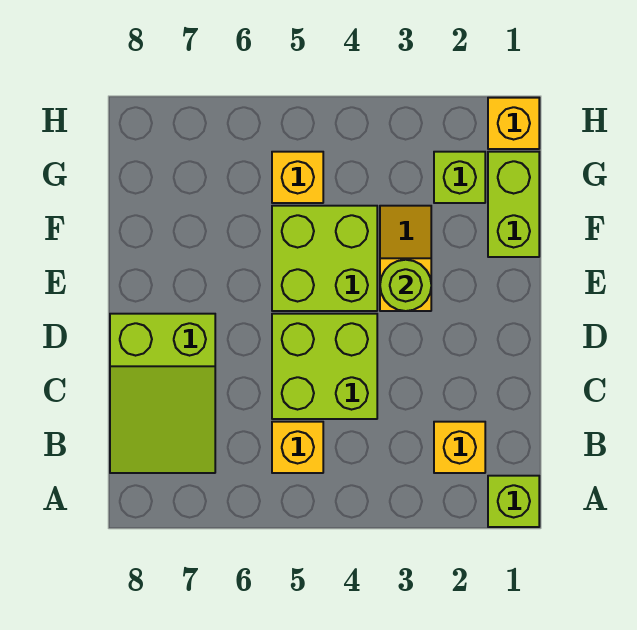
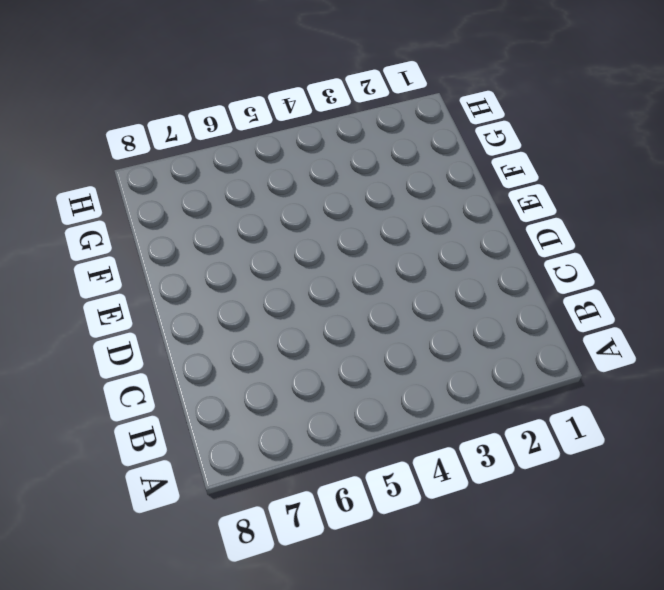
none -> lime 1x1 brick [488,476,539,527]
none -> yellow 1x1 brick [434,422,485,473]
none -> yellow 1x1 brick [272,422,323,473]

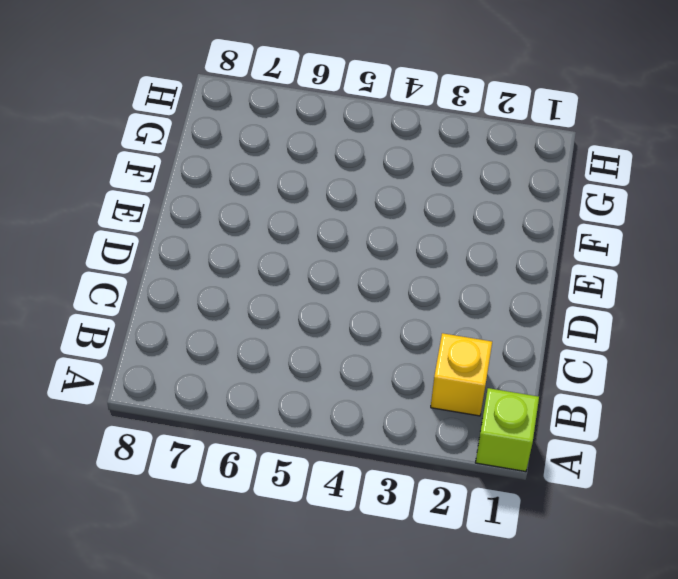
none -> yellow 1x1 brick [272,422,323,473]
none -> lime 2x3 slope [110,314,215,473]
none -> lime 2x2 brick [272,314,377,419]

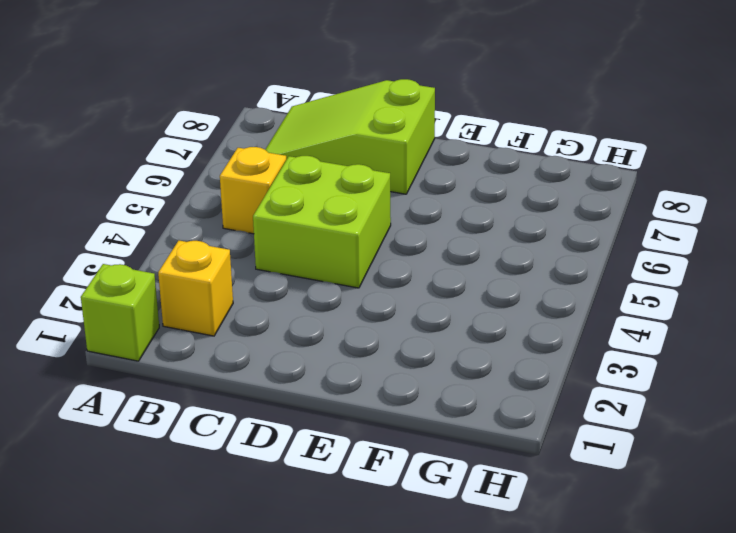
none -> yellow 1x2 slope [380,206,431,311]
none -> lime 2x2 brick [272,206,377,311]
none -> lime 1x2 brick [488,152,539,257]

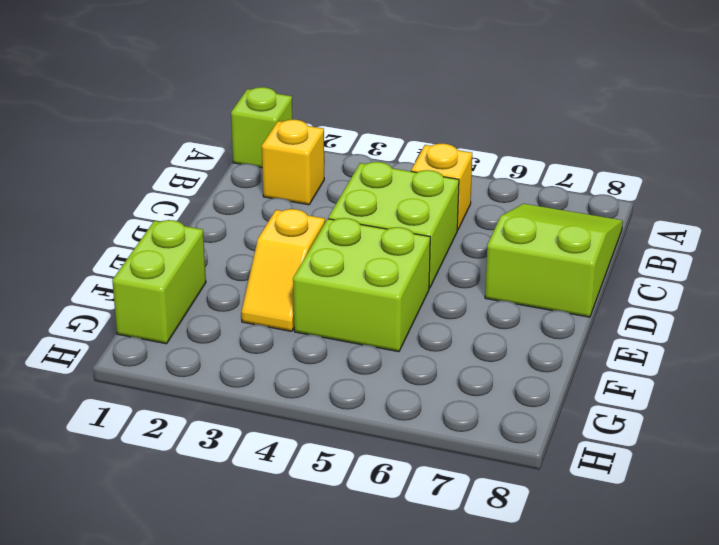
none -> lime 1x1 brick [434,152,485,203]
none -> yellow 1x1 brick [272,152,323,203]
none -> yellow 1x1 brick [488,98,539,149]

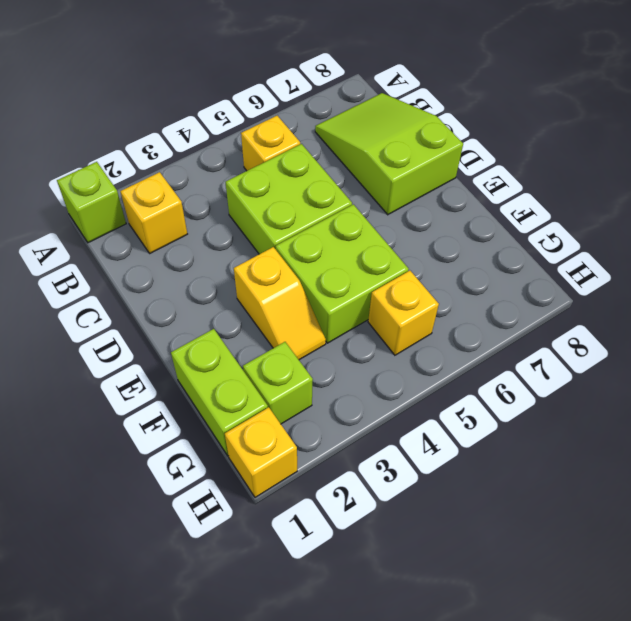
none -> lime 1x1 round brick [380,260,431,311]

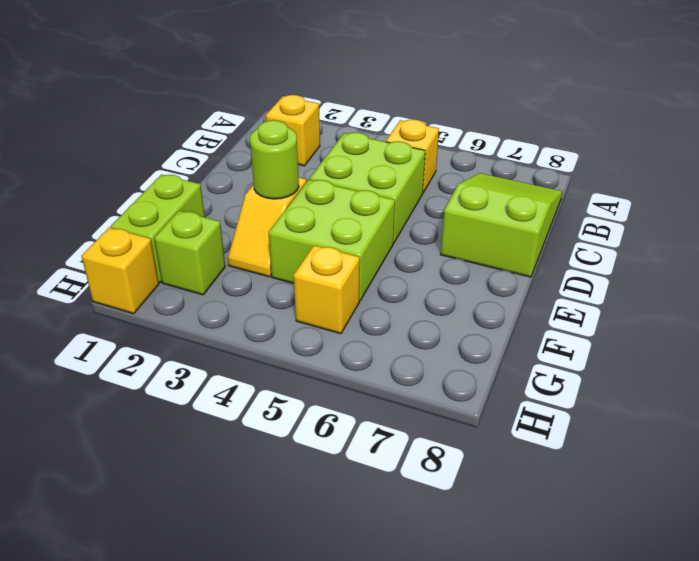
none -> lime 1x1 brick [488,476,539,527]

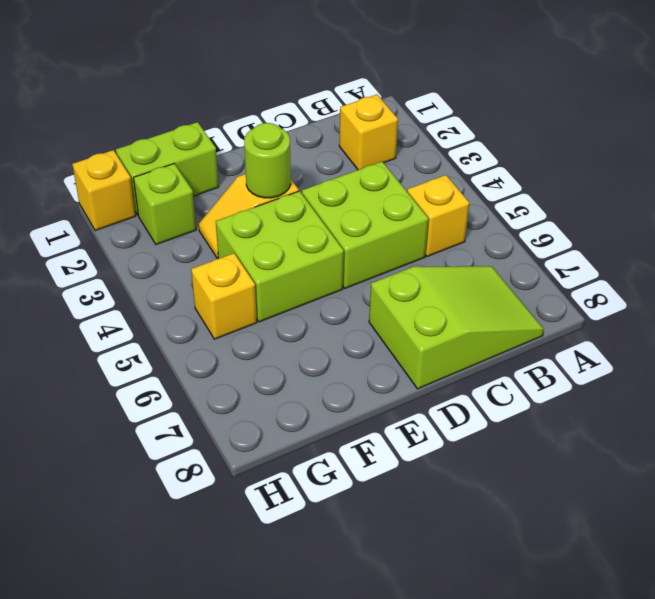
none -> lime 1x1 brick [488,476,539,527]

